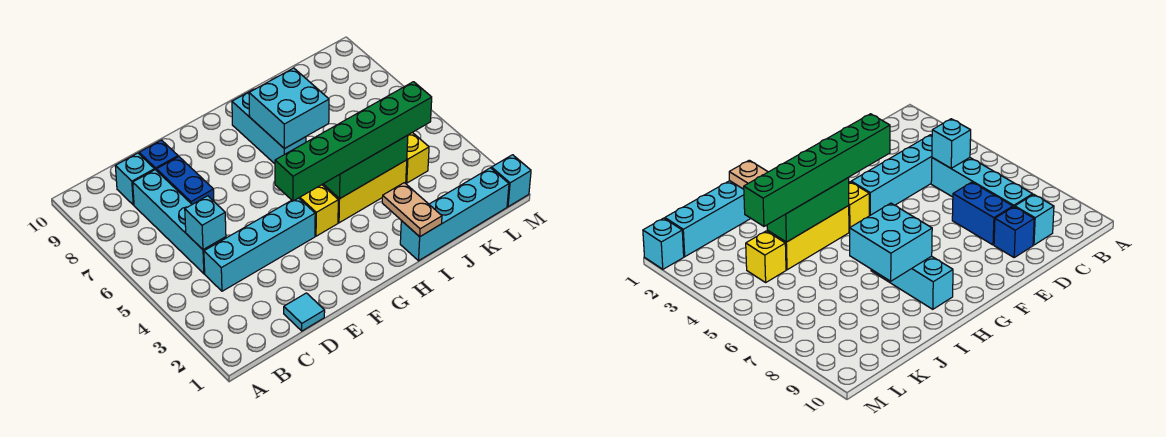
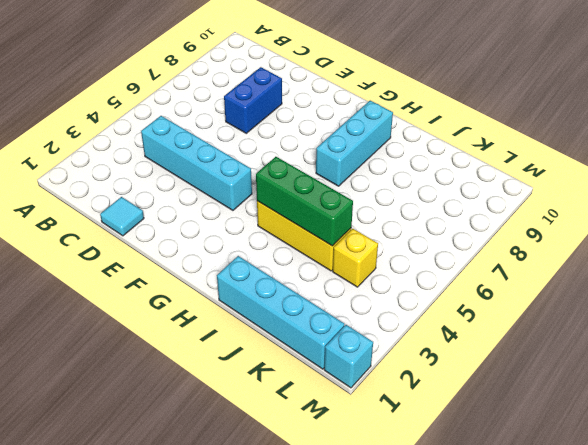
none -> cyan 1x4 brick [133,170,226,274]
none -> cyan 1x1 brick [115,153,155,205]
none -> blue 1x1 brick [139,140,178,171]

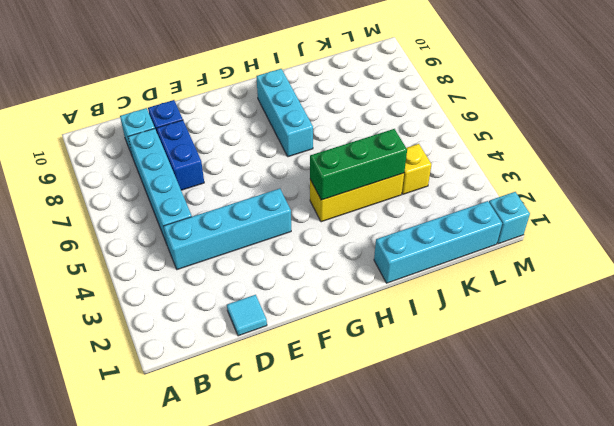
none -> yellow 1x1 brick [299,185,338,236]
none -> cyan 1x1 brick [185,196,226,250]
none -> cyan 2x2 brick [249,68,329,149]

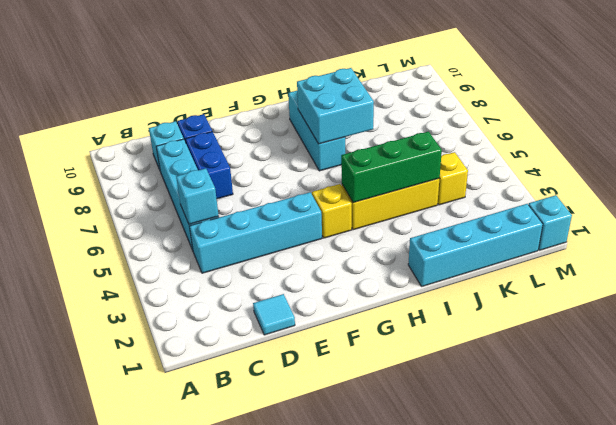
none -> tan 1x2 plate [382,183,442,237]
none -> green 1x6 brick [275,82,432,201]

